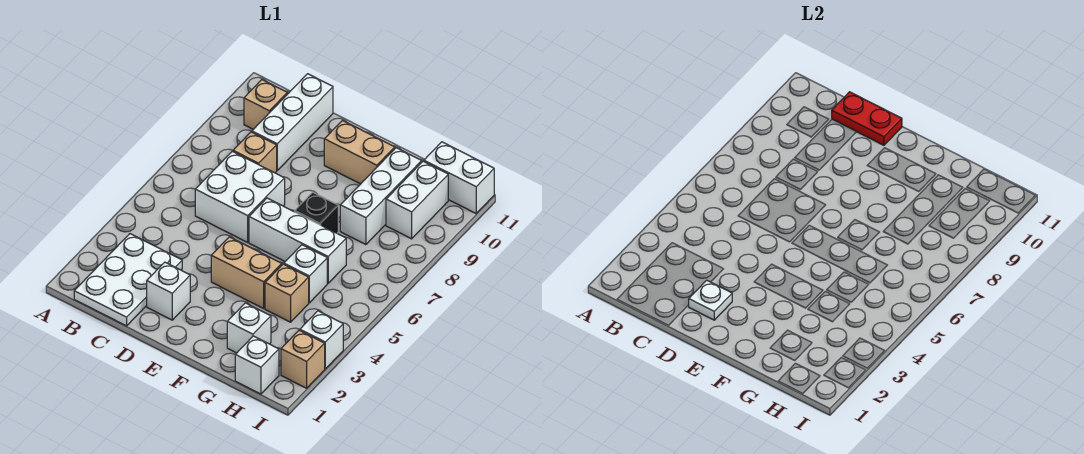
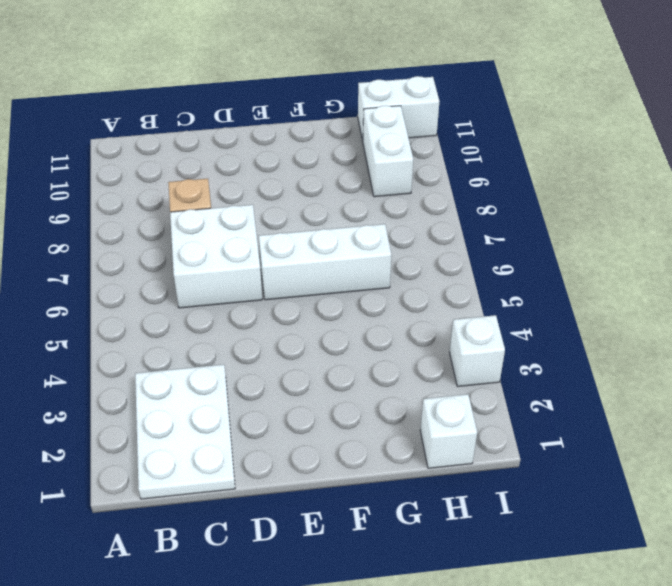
none -> tan 1x1 brick [244,80,287,129]
none -> white 1x3 brick [252,74,333,170]
none -> white 1x1 brick [147,262,190,320]

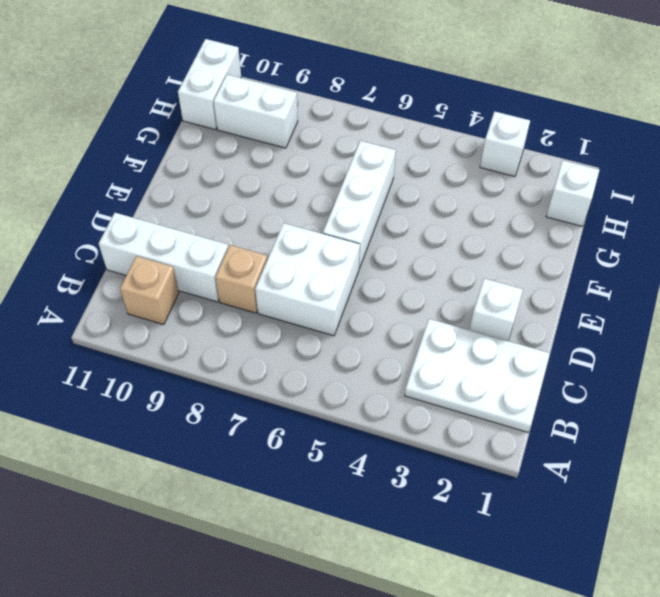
none -> tan 1x2 brick [211,237,282,308]
none -> tan 1x2 brick [324,121,395,184]
none -> black 1x1 brick [295,192,338,233]

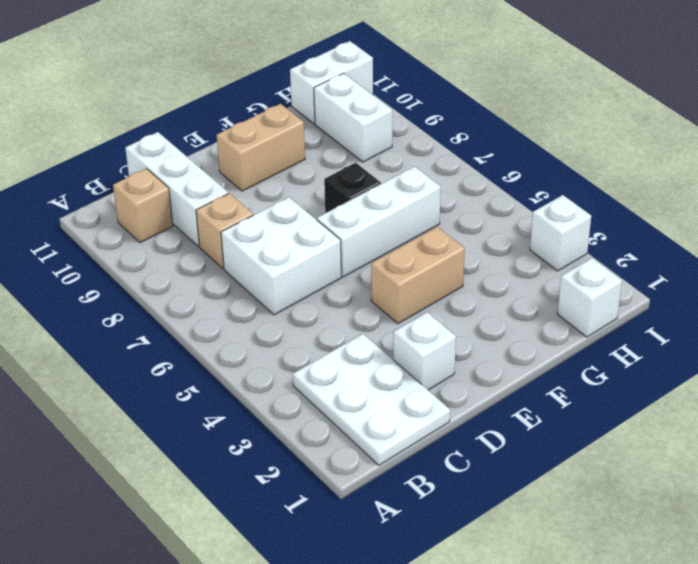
none -> white 1x1 brick [227,303,271,353]
none -> tan 1x1 brick [265,264,309,322]
none -> white 1x1 brick [284,245,327,303]

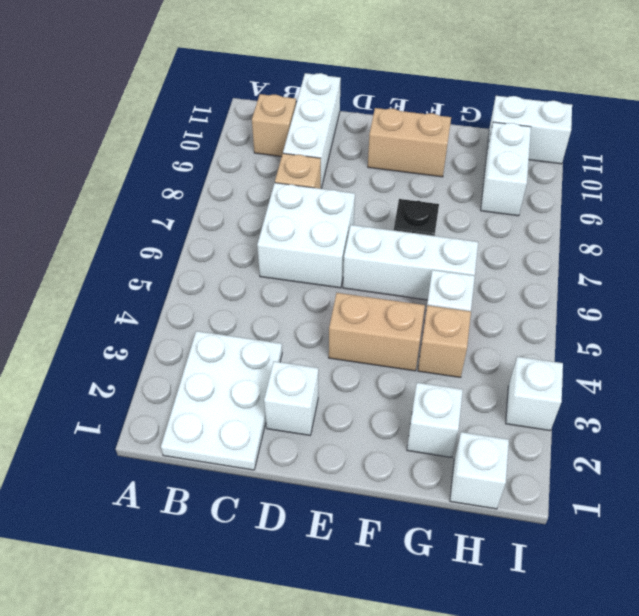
none -> white 1x3 brick [340,148,422,245]
none -> tan 1x1 brick [281,330,325,388]
none -> red 1x2 plate [832,92,902,145]

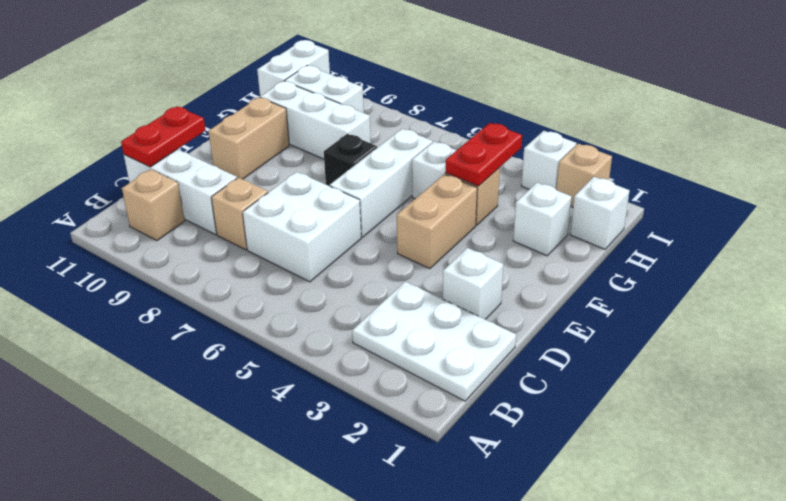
red 1x2 plate [446,123,522,186] -> none
none -> white 1x1 plate [689,280,732,320]

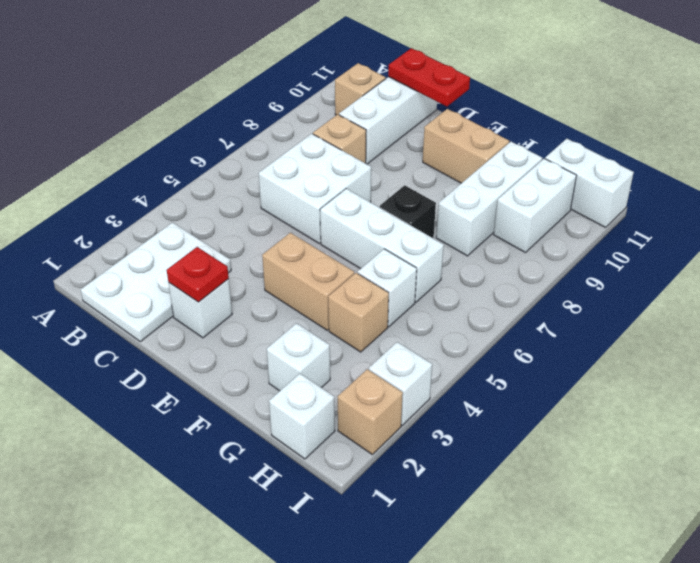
red 1x1 plate [167,247,229,302] -> white 1x1 plate [689,280,732,320]

